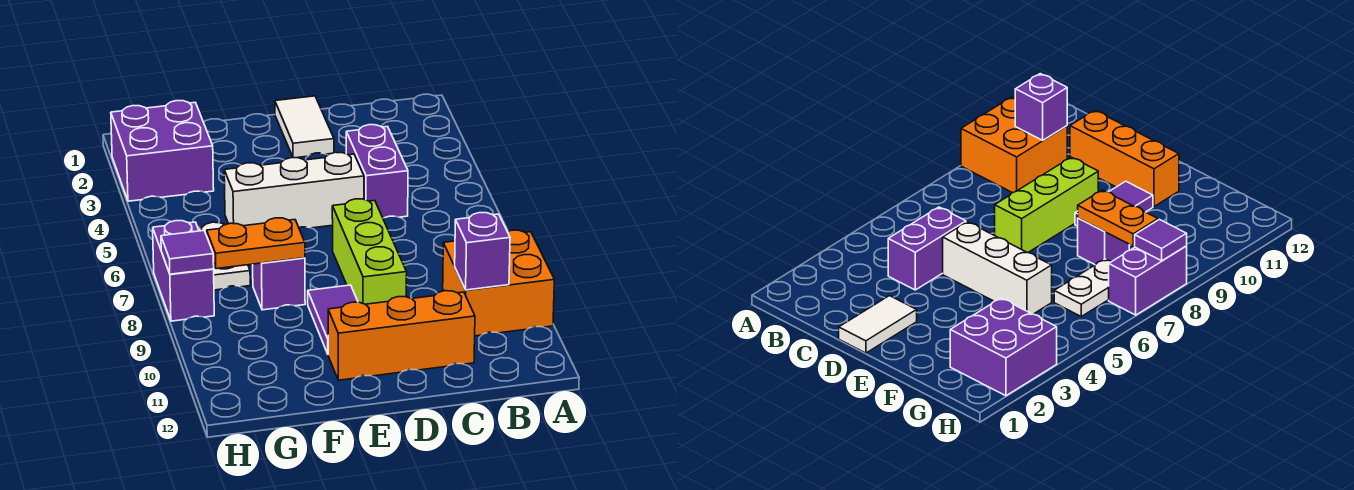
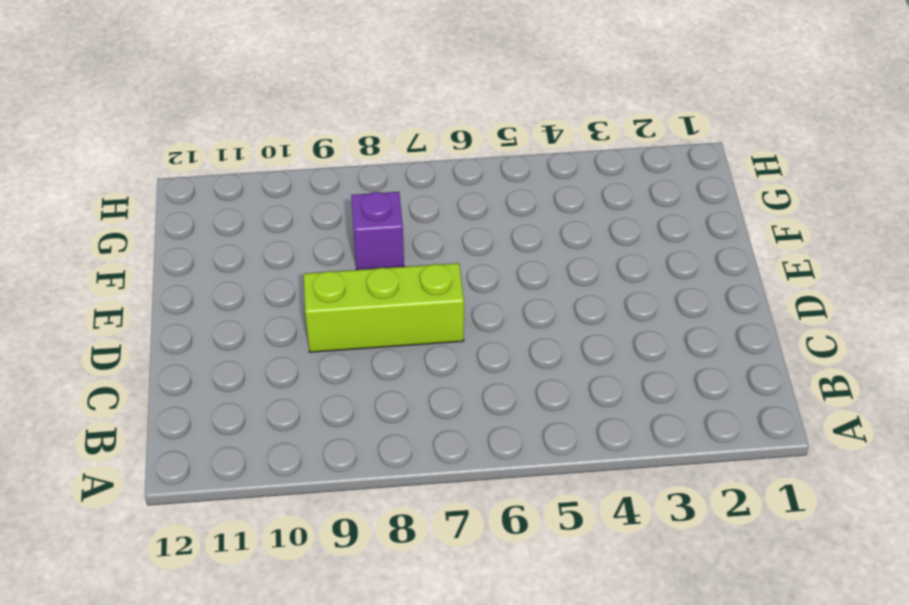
none -> orange 2x2 brick [443,230,554,336]
none -> purple 1x2 brick [346,125,408,218]
none -> orange 1x3 brick [328,291,475,380]

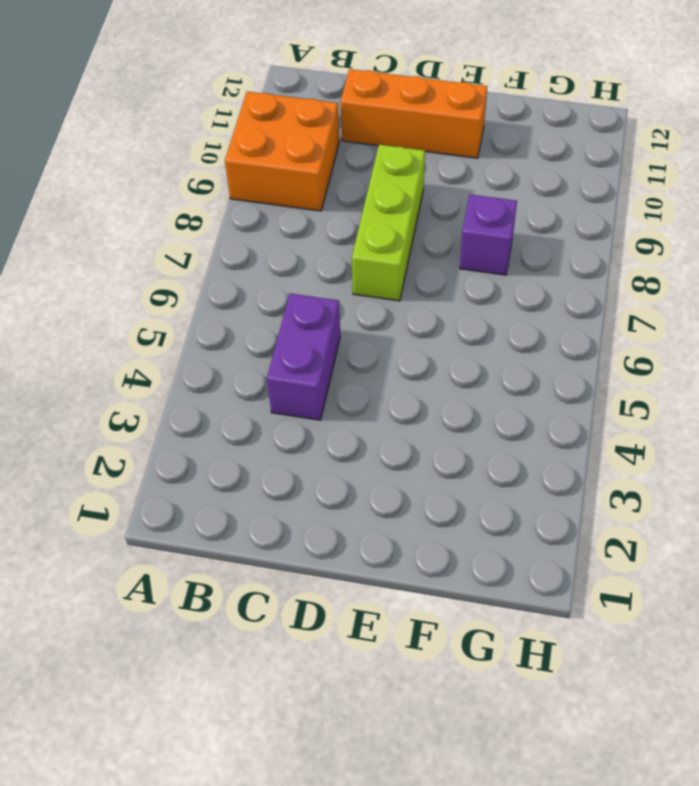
none -> white 1x2 tile [275,96,334,158]
none -> white 1x3 brick [224,152,364,228]
none -> purple 1x2 tile [308,285,358,354]

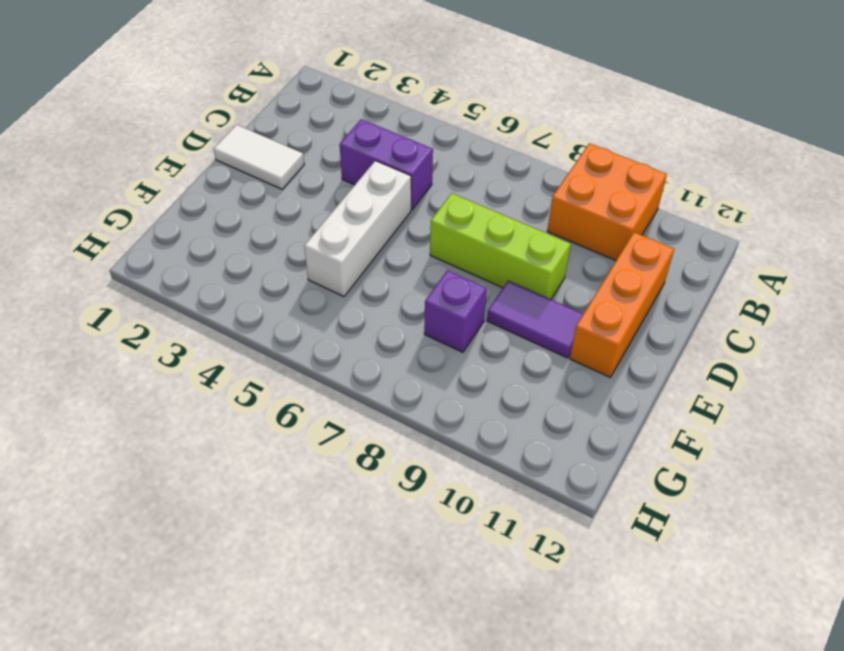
none -> purple 2x2 brick [111,101,214,201]
none -> white 1x2 plate [198,222,250,290]
none -> purple 1x2 brick [153,221,214,321]

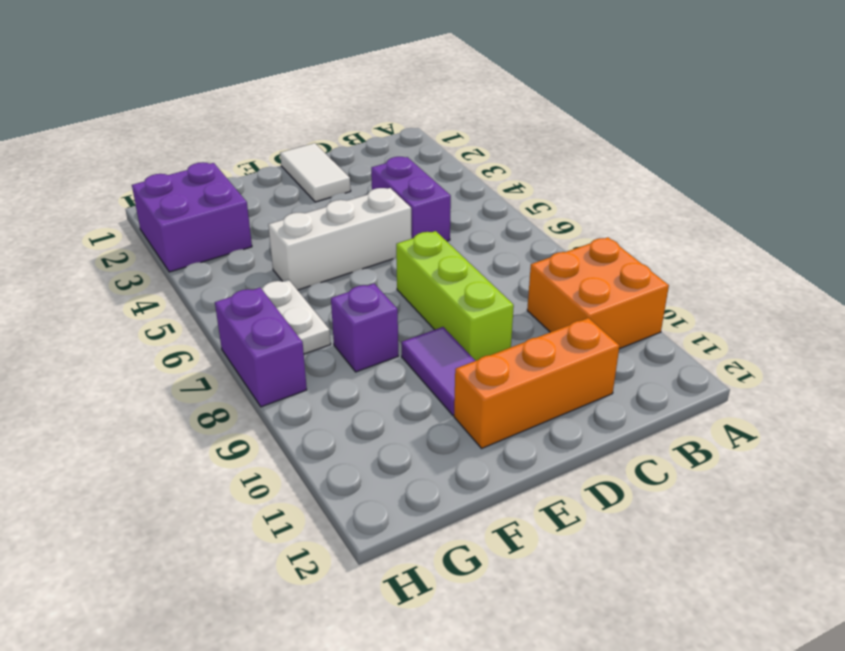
none -> purple 1x1 brick [455,213,510,290]
none -> orange 1x2 plate [207,218,305,269]
none -> purple 1x1 tile [161,231,214,274]

